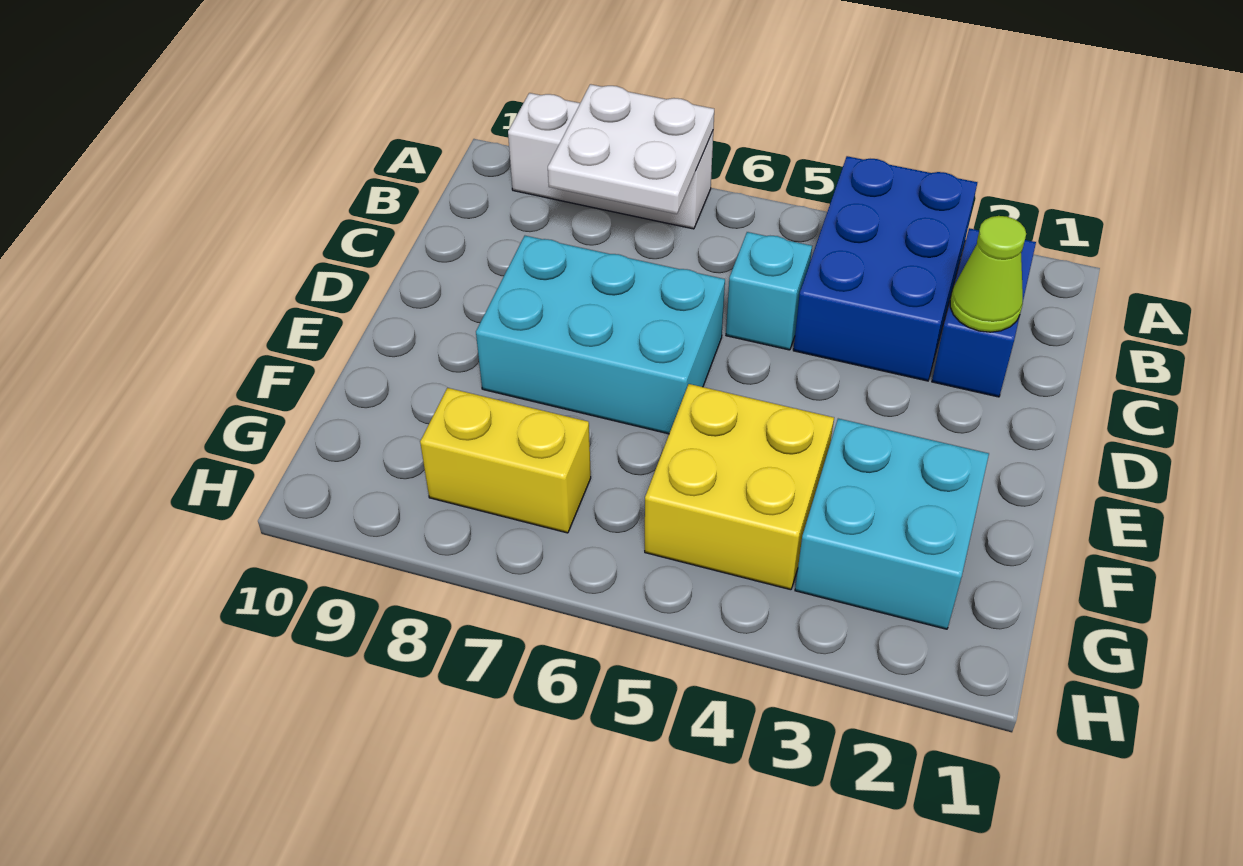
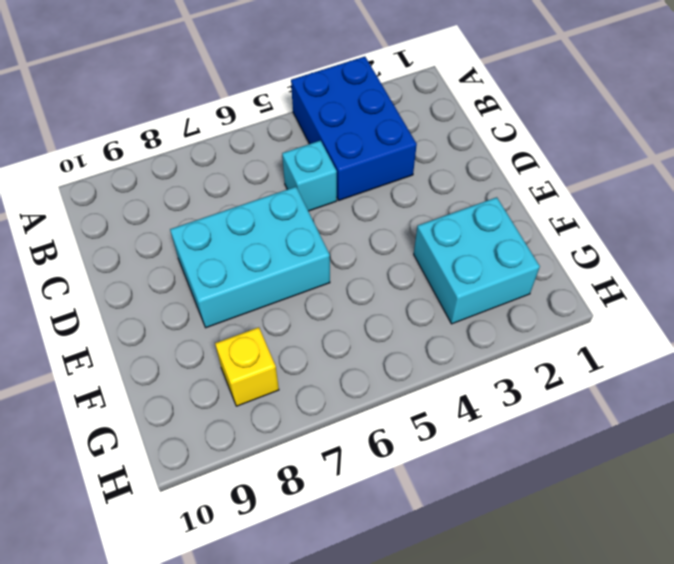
yellow 1x1 brick [215,327,279,406] -> yellow 1x2 brick [420,388,591,533]
none -> white 1x3 brick [508,93,713,229]
none -> blue 1x2 brick [932,228,1036,397]

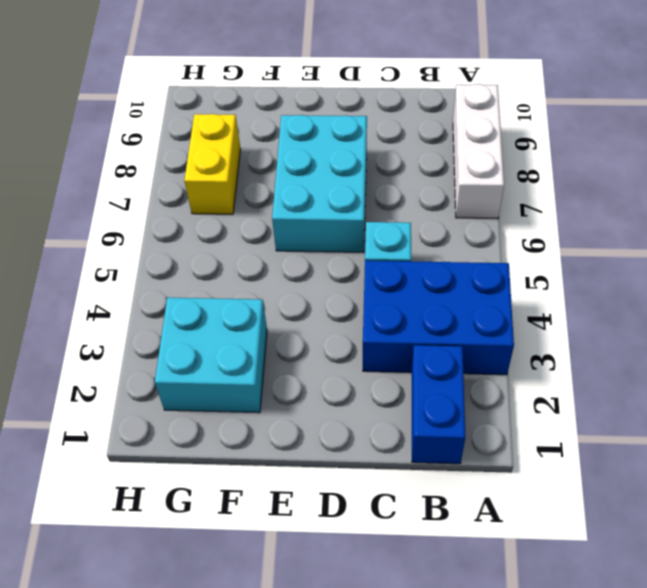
blue 1x2 brick [412,345,465,464] -> blue 1x2 brick turned to [932,228,1036,397]
none -> yellow 2x2 brick [645,384,834,590]
none -> white 2x2 plate [548,84,714,214]

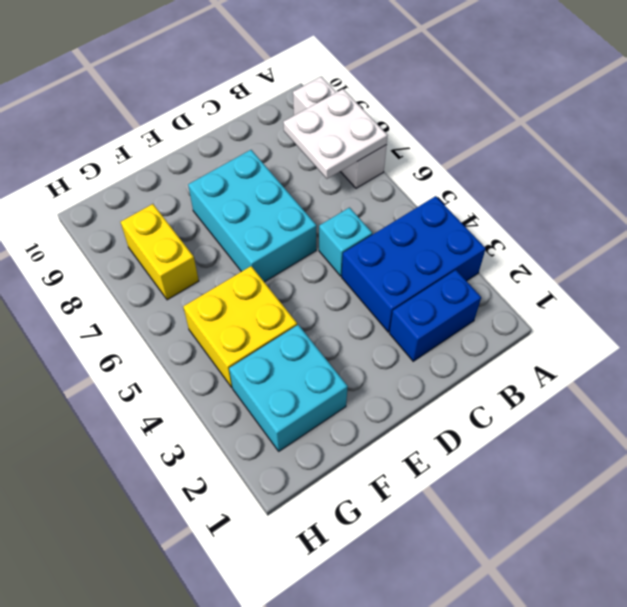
none -> lime 1x1 cone [950,216,1026,332]

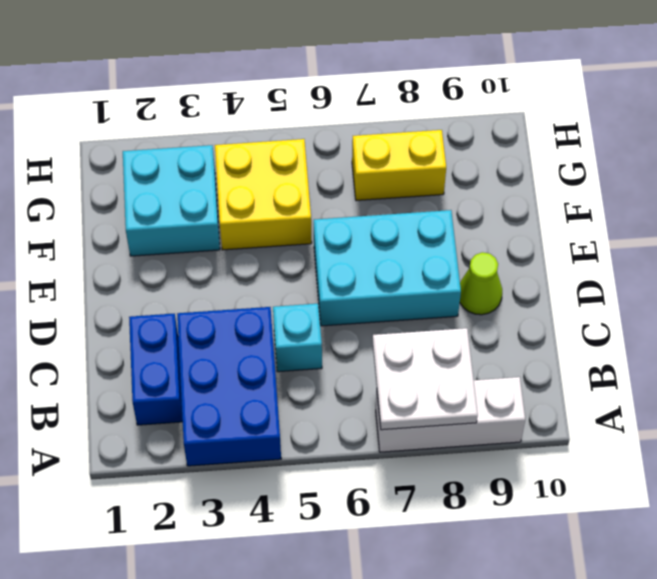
lime 1x1 cone [460,252,502,315] -> lime 1x1 cone moved to [950,216,1026,332]

